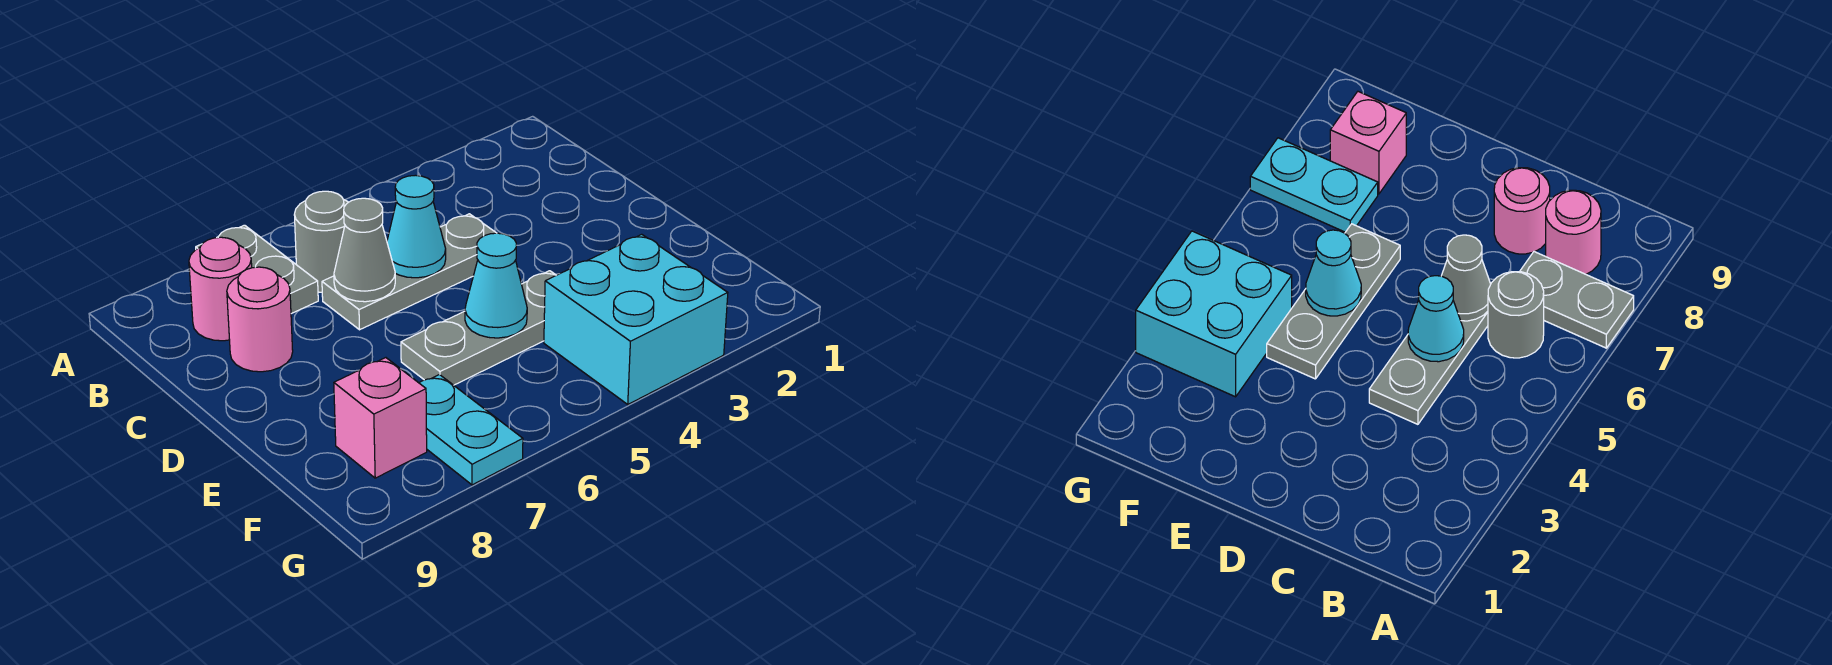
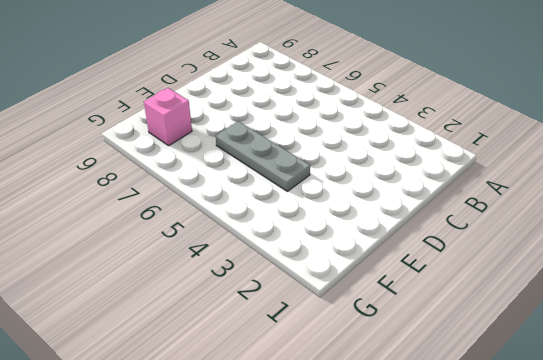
none -> grey 1x2 plate [196,225,318,314]
none -> grey 1x1 round brick [294,191,348,292]
none -> pink 1x1 round brick [189,237,252,341]

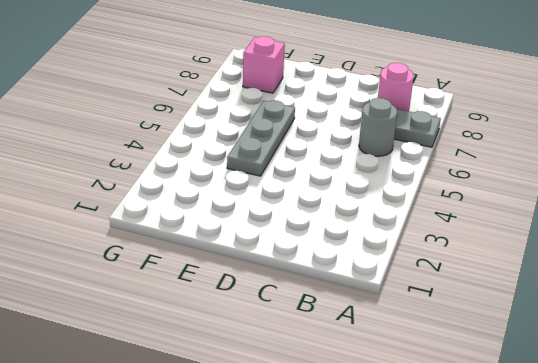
none -> grey 1x3 plate [322,214,496,330]
none -> pink 1x1 round brick [227,267,293,372]
none -> cyan 2x2 brick [544,234,728,404]

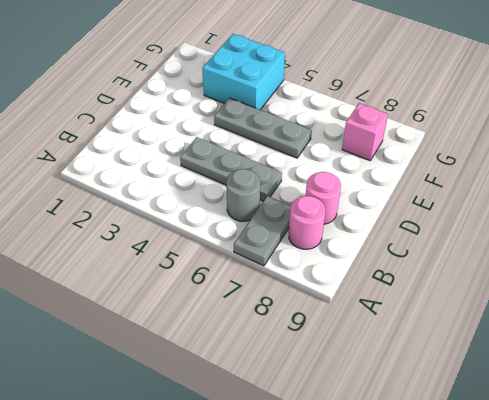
none -> cyan 1x2 plate [420,375,523,485]
none -> cyan 1x1 cone [387,175,446,278]
none -> grey 1x1 cone [334,198,395,302]

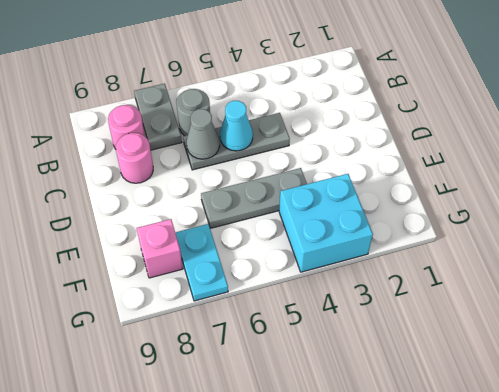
none -> cyan 1x1 cone [465,233,527,338]

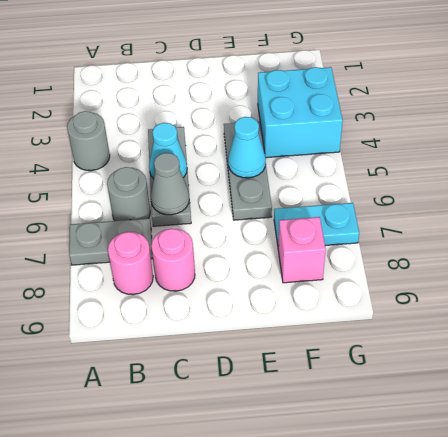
grey 1x1 round brick [67,111,110,171] -> none

